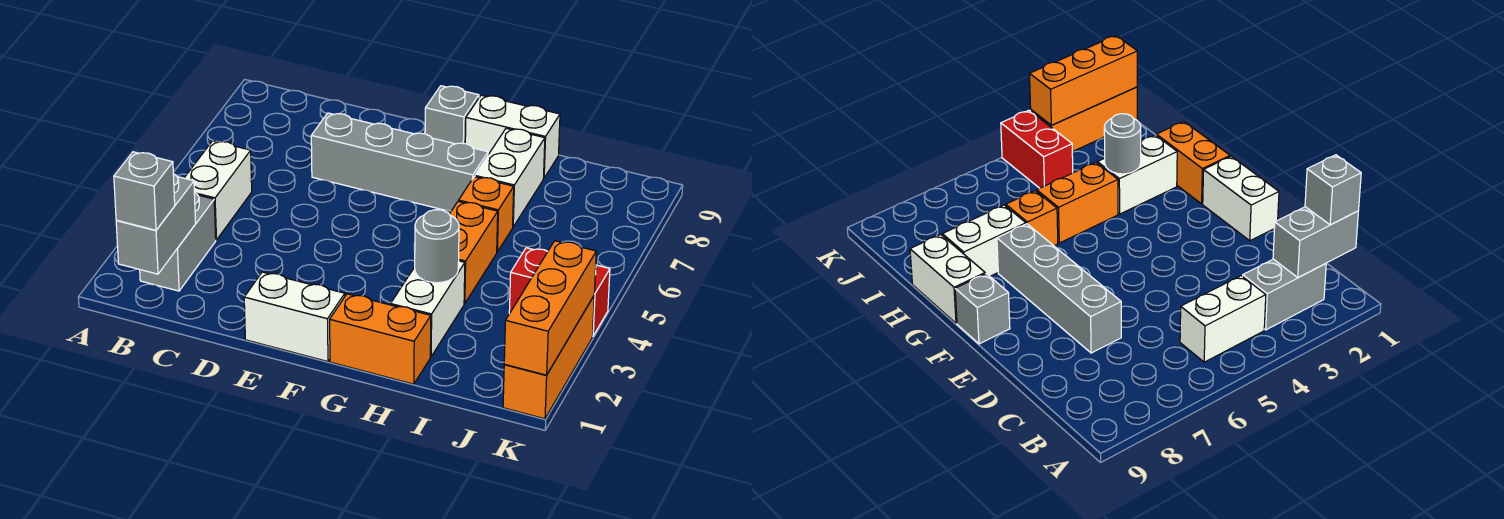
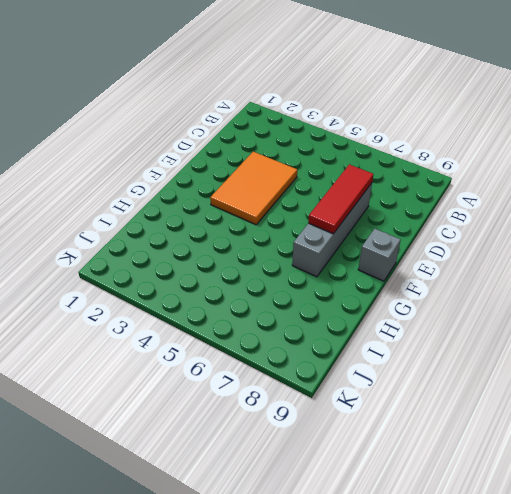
orange 2x3 tile [210,152,297,225] -> none
red 1x3 tile [308,164,373,234] -> none
none -> grey 1x2 brick [140,193,216,291]
none -> white 1x2 brick [185,141,252,240]
none -> white 1x2 brick [244,272,345,362]

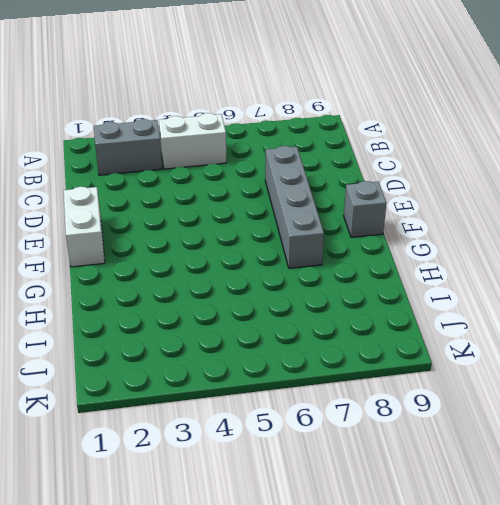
none -> orange 1x2 brick [330,294,431,384]
none -> white 1x2 brick [465,95,560,178]
none -> white 1x2 brick [391,261,465,357]

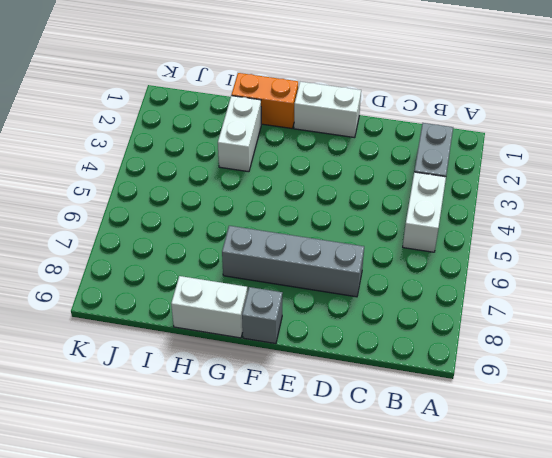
none -> orange 1x2 brick [449,201,498,304]
none -> orange 1x1 brick [459,177,514,252]
none -> white 1x2 brick [475,128,545,227]

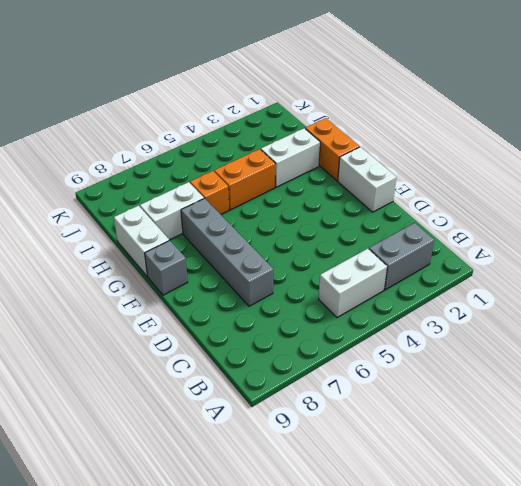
none -> red 1x2 brick [509,248,610,336]
none -> orange 1x3 brick [503,296,594,419]
none -> grey 1x2 brick [116,174,196,274]

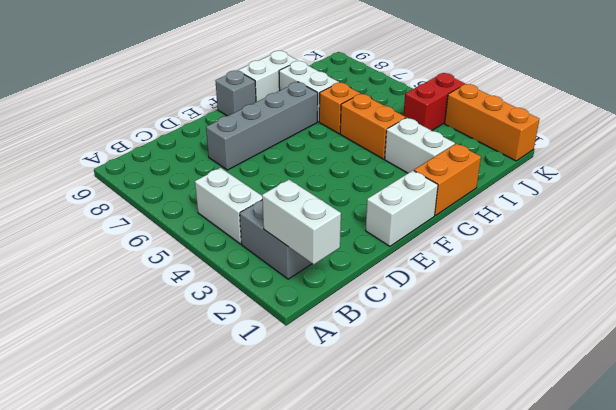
white 1x2 brick [262,180,341,264] -> grey 1x2 brick [116,174,196,274]
none -> grey 1x1 round brick [415,210,459,283]
none -> orange 1x3 brick [504,241,596,375]
none -> grey 1x1 brick [114,152,175,230]

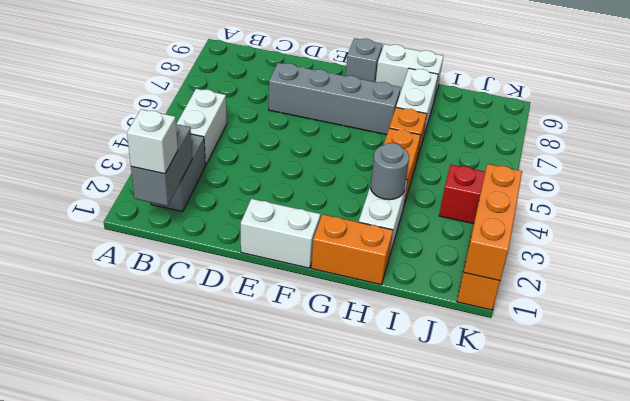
white 1x1 brick [127,109,178,174] -> grey 1x1 brick [114,152,175,230]

